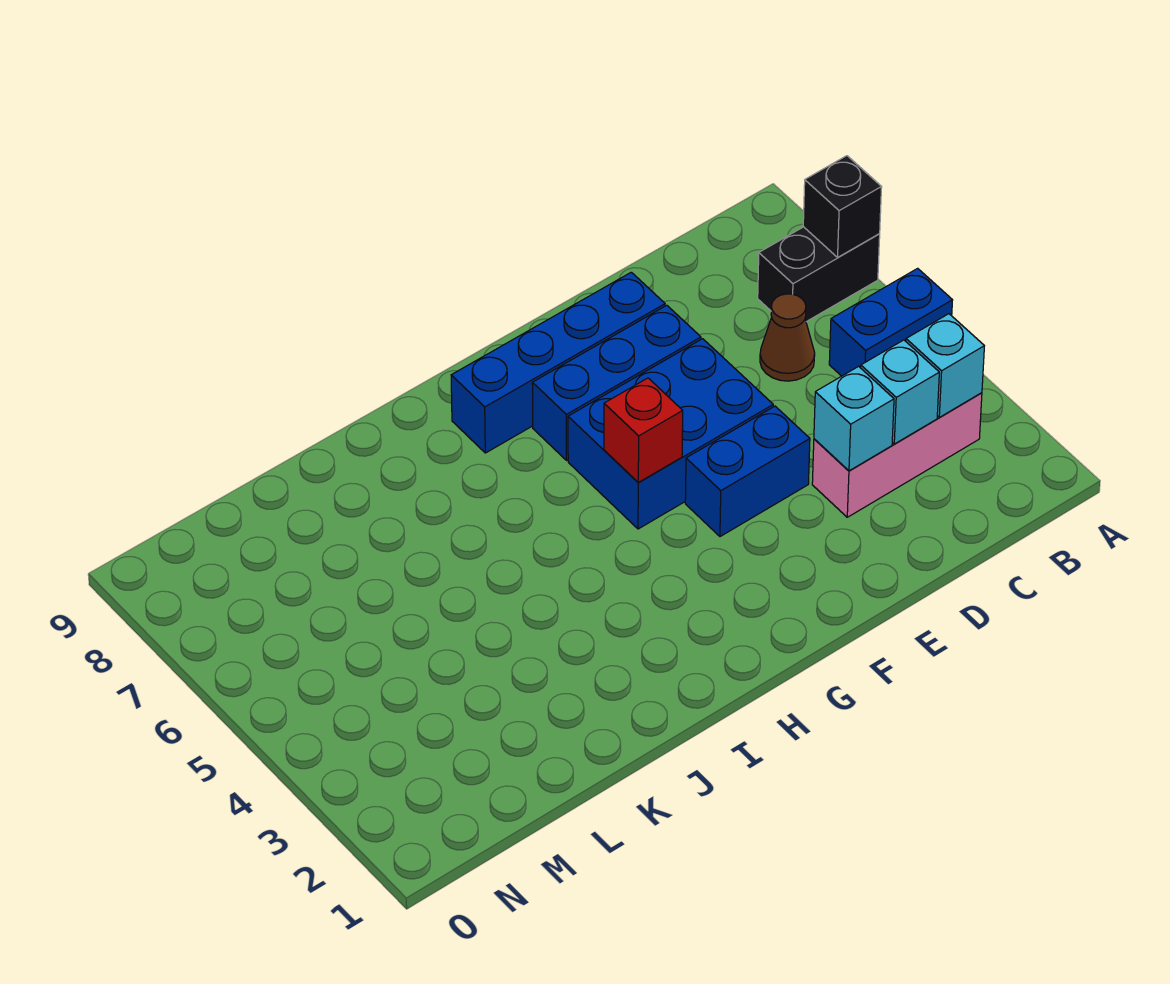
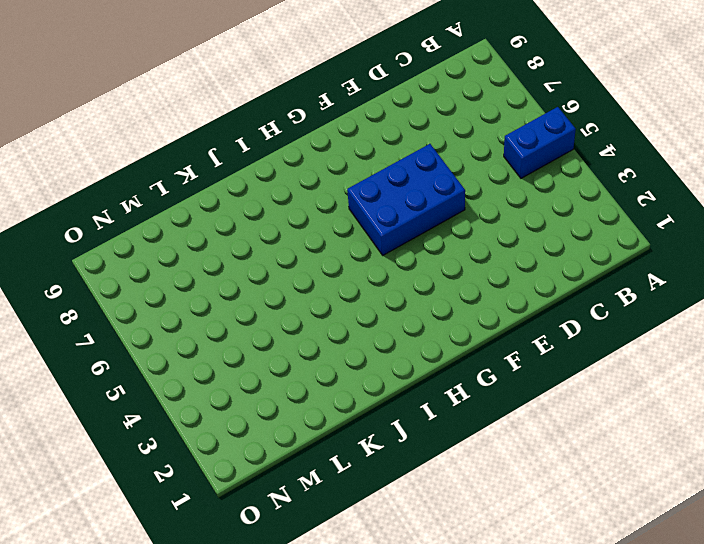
none -> black 1x2 brick [758,227,880,322]
none -> pink 1x3 brick [812,393,982,517]
none -> brown 1x1 cone [760,294,815,381]

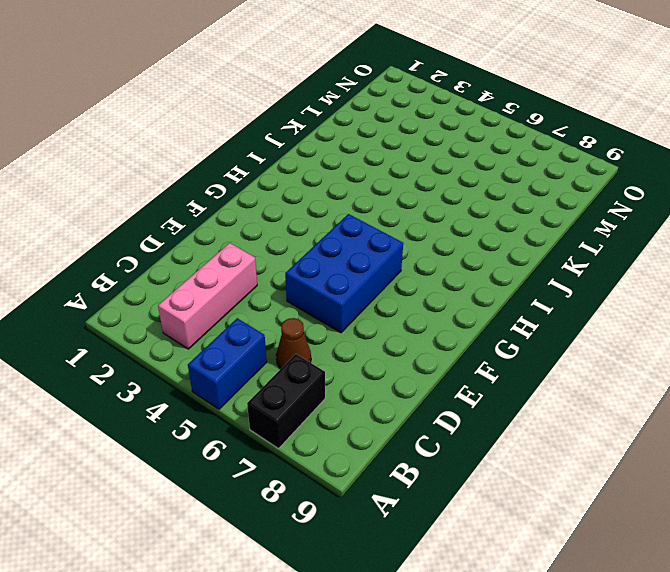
none -> blue 1x2 brick [685,406,810,537]
none -> blue 1x3 brick [532,305,701,461]
none -> blue 1x4 brick [451,272,665,453]

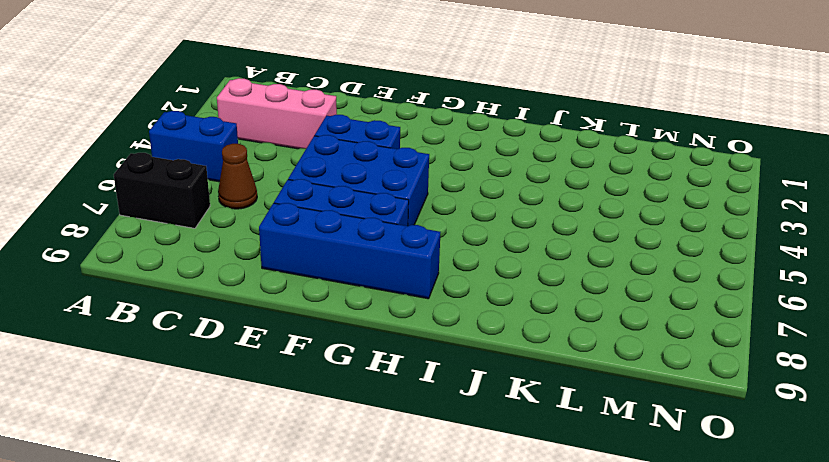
none -> black 1x1 brick [803,156,882,257]
none -> cyan 1x1 brick [906,314,984,417]
none -> cyan 1x1 brick [861,340,939,444]

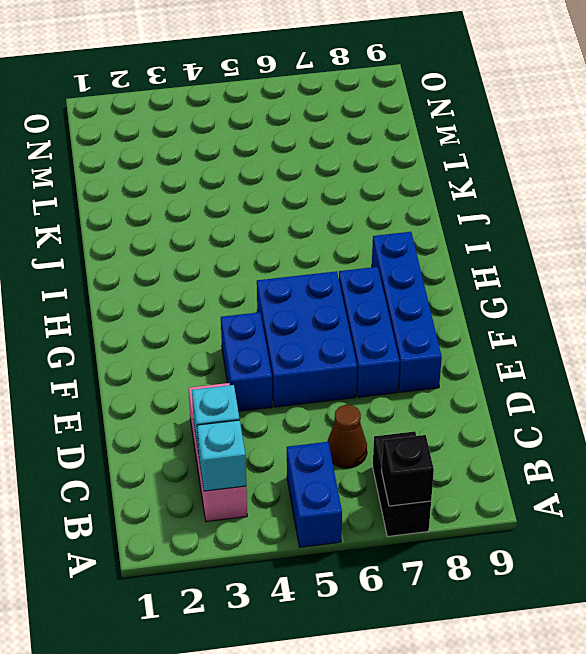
none -> cyan 1x1 brick [814,366,894,471]
none -> red 1x1 brick [604,378,683,482]

